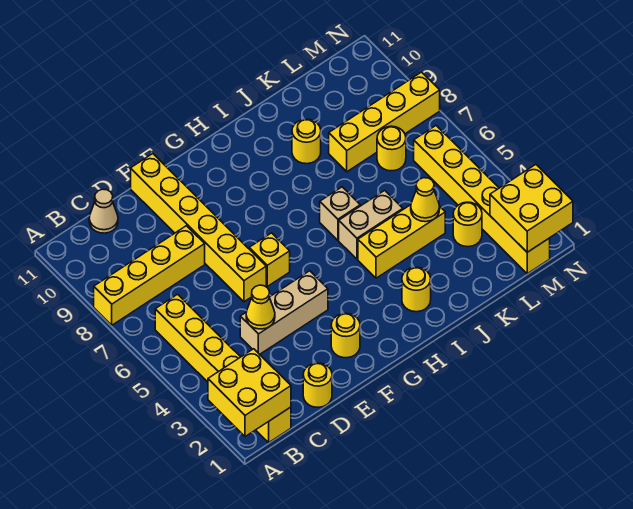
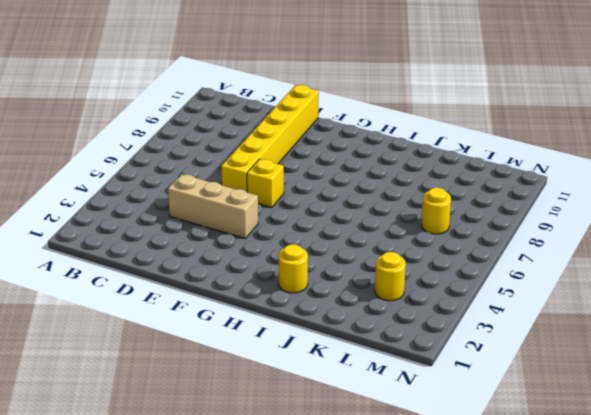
none -> yellow 1x4 brick [94,226,205,325]
none -> yellow 1x6 brick [155,294,291,442]
none -> tan 1x1 cone [89,189,118,233]

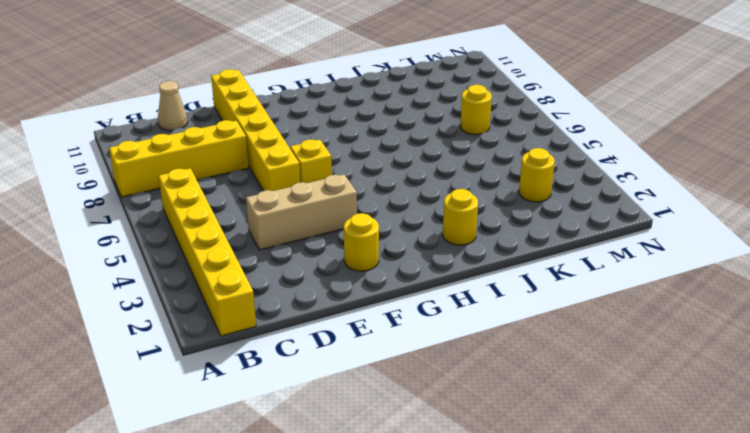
none -> yellow 1x1 round brick [303,363,332,407]
none -> yellow 1x3 brick [358,205,445,278]
none -> tan 1x2 brick [339,190,403,259]

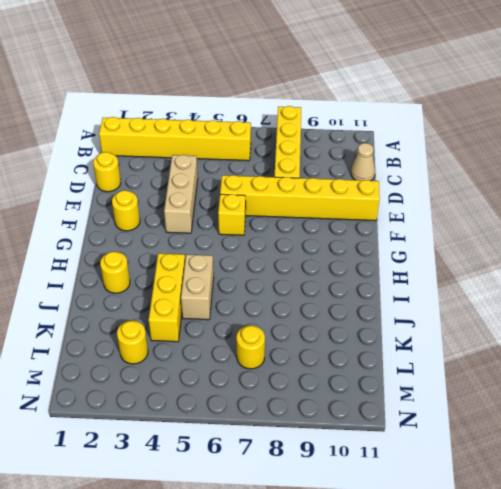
none -> tan 1x1 brick [320,187,360,240]
none -> yellow 1x1 round brick [292,119,321,164]
none -> yellow 1x4 brick [329,72,440,172]

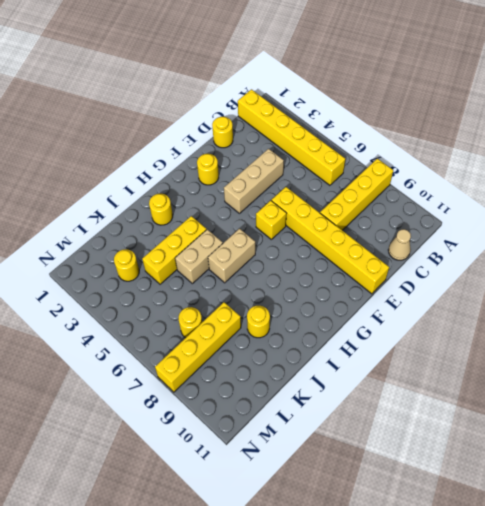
tan 1x2 brick [208,229,255,283] -> tan 1x1 brick [320,187,360,240]
none -> yellow 1x6 brick [414,126,550,274]
none -> yellow 2x2 brick [208,349,291,437]
none -> yellow 1x1 cone [246,285,275,329]

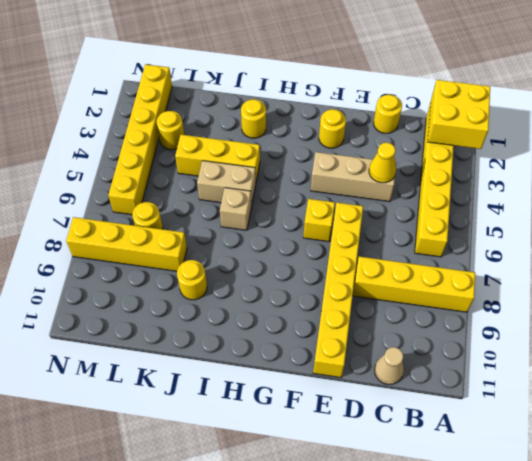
none -> yellow 1x1 cone [411,178,440,222]
none -> yellow 2x2 brick [490,164,573,252]

